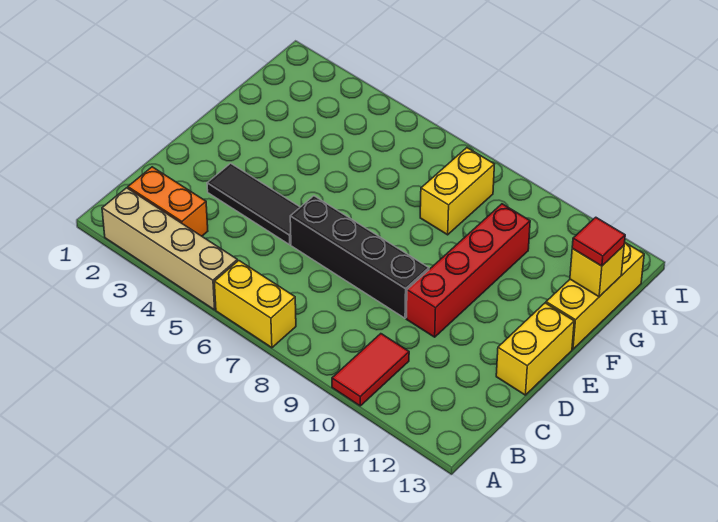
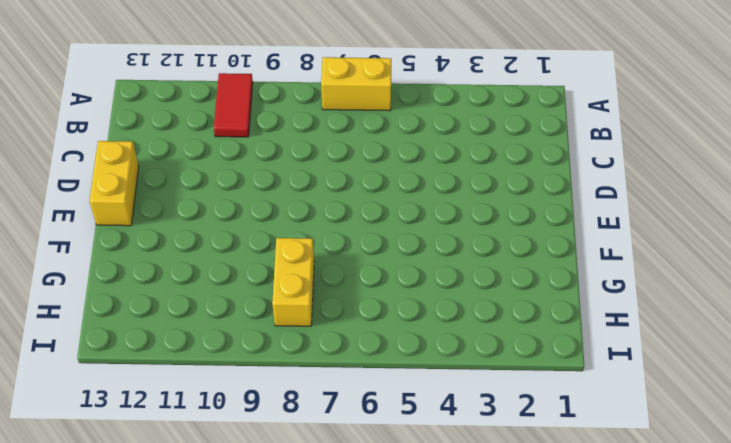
none -> tan 1x4 brick [102,188,237,310]
none -> orange 1x2 brick [128,167,208,236]
none -> black 1x3 tile [207,163,300,245]

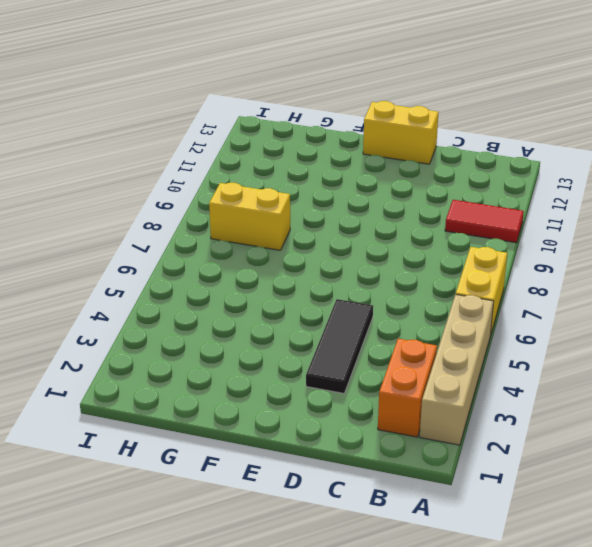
none -> black 1x4 brick [290,196,429,318]
none -> red 1x4 brick [407,204,530,337]
none -> yellow 1x3 brick [546,243,644,349]

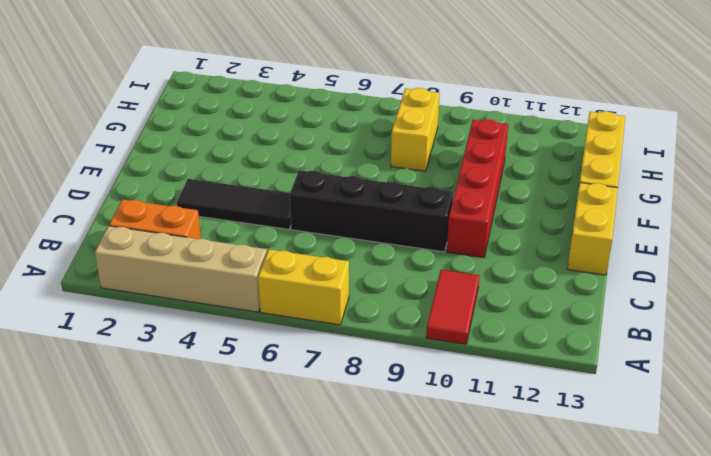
none -> yellow 1x1 brick [570,246,624,297]
none -> red 1x1 tile [572,217,625,266]

